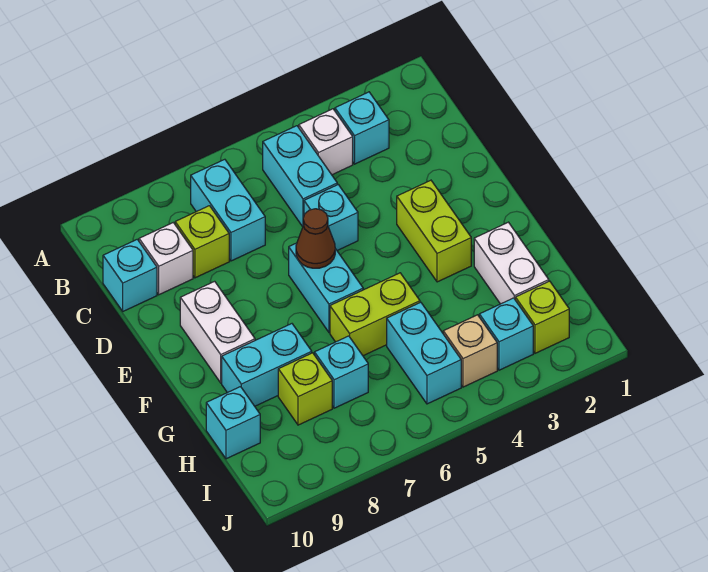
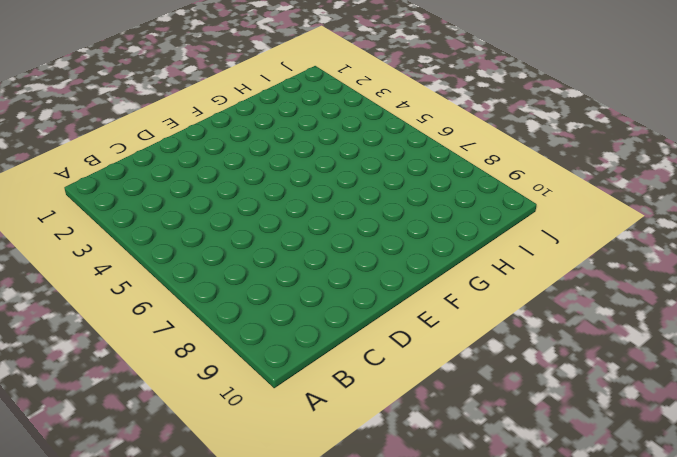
none -> cyan 1x1 brick [335,92,389,164]
none -> white 1x1 brick [299,109,353,175]
none -> cyan 1x2 brick [263,126,337,227]

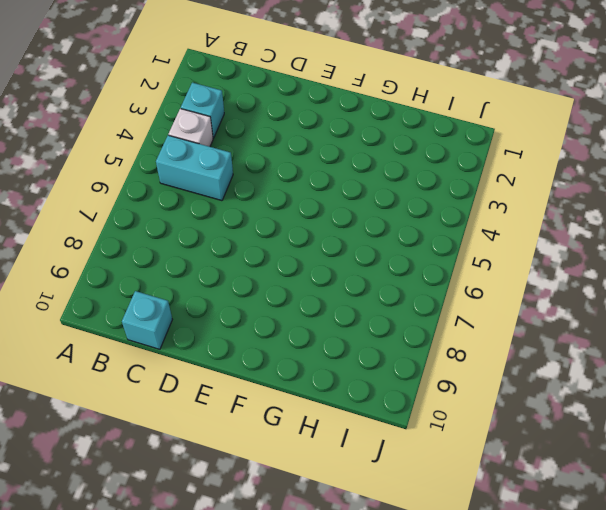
none -> cyan 1x2 brick [191,159,265,261]
none -> lime 1x1 brick [175,206,229,278]
none -> white 1x1 brick [139,223,193,295]

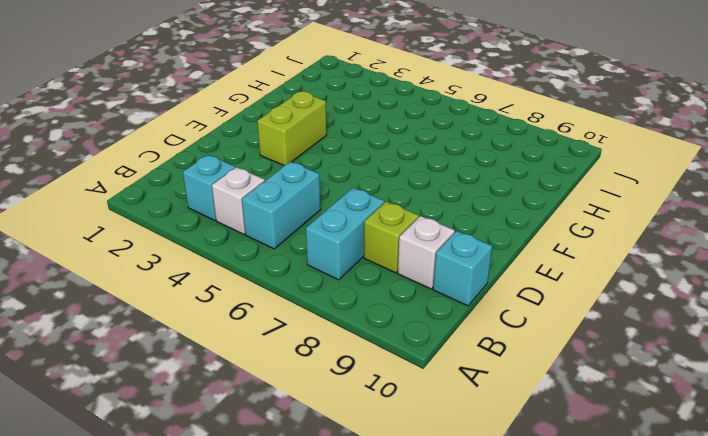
none -> cyan 1x1 brick [304,185,358,251]
none -> cyan 1x2 brick [289,243,363,332]
none -> white 1x2 brick [180,281,255,383]

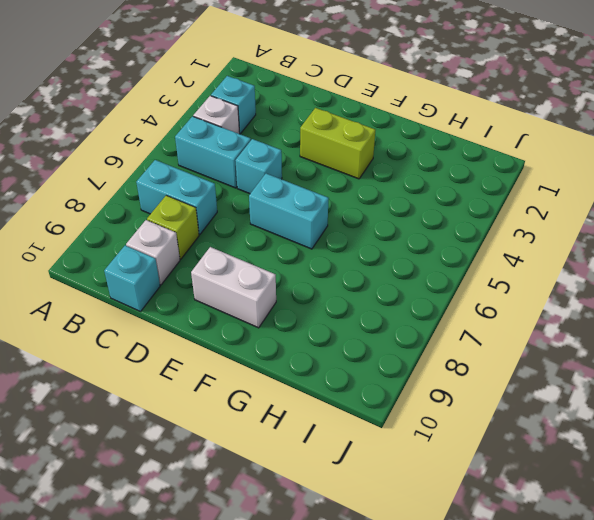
none -> white 1x2 brick [474,222,549,304]
none -> lime 1x2 brick [330,273,420,356]
none -> cyan 1x2 brick [222,324,312,406]

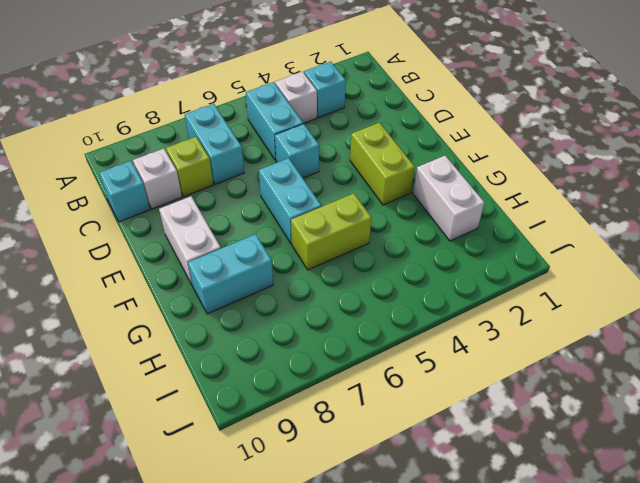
none -> cyan 1x2 brick [387,302,461,404]
none -> cyan 1x1 brick [315,336,368,408]
none -> lime 1x1 brick [278,353,332,425]

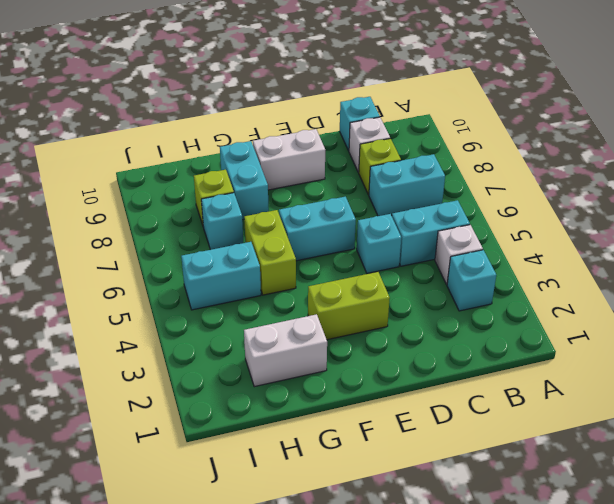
none -> cyan 1x1 brick [206,387,260,459]
none -> lime 1x1 brick [515,281,569,353]
none -> cyan 1x1 brick [479,298,533,370]

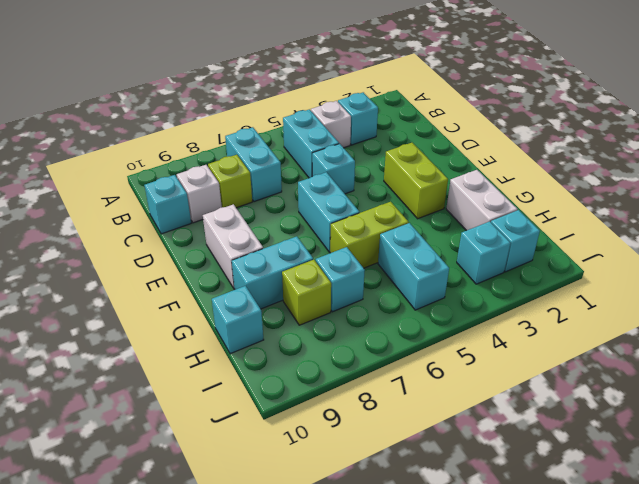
cyan 1x1 brick [491,210,540,272] -> lime 1x1 brick [515,281,569,353]
none -> tan 1x1 brick [443,315,497,387]
none -> brown 1x1 cone [296,209,335,268]

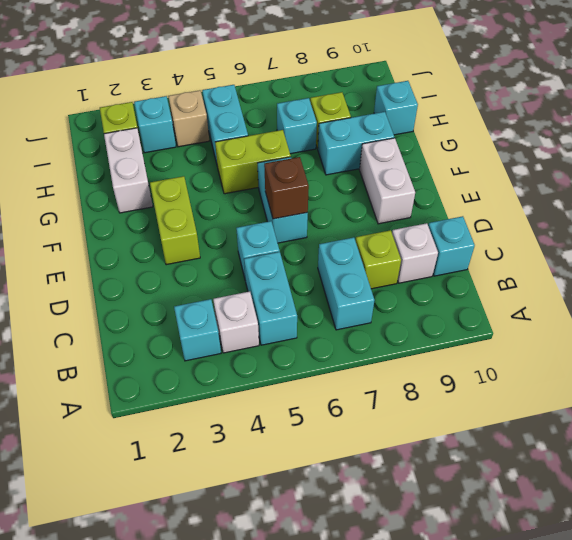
brown 1x1 brick [264,157,309,219] -> brown 1x1 cone [296,209,335,268]

